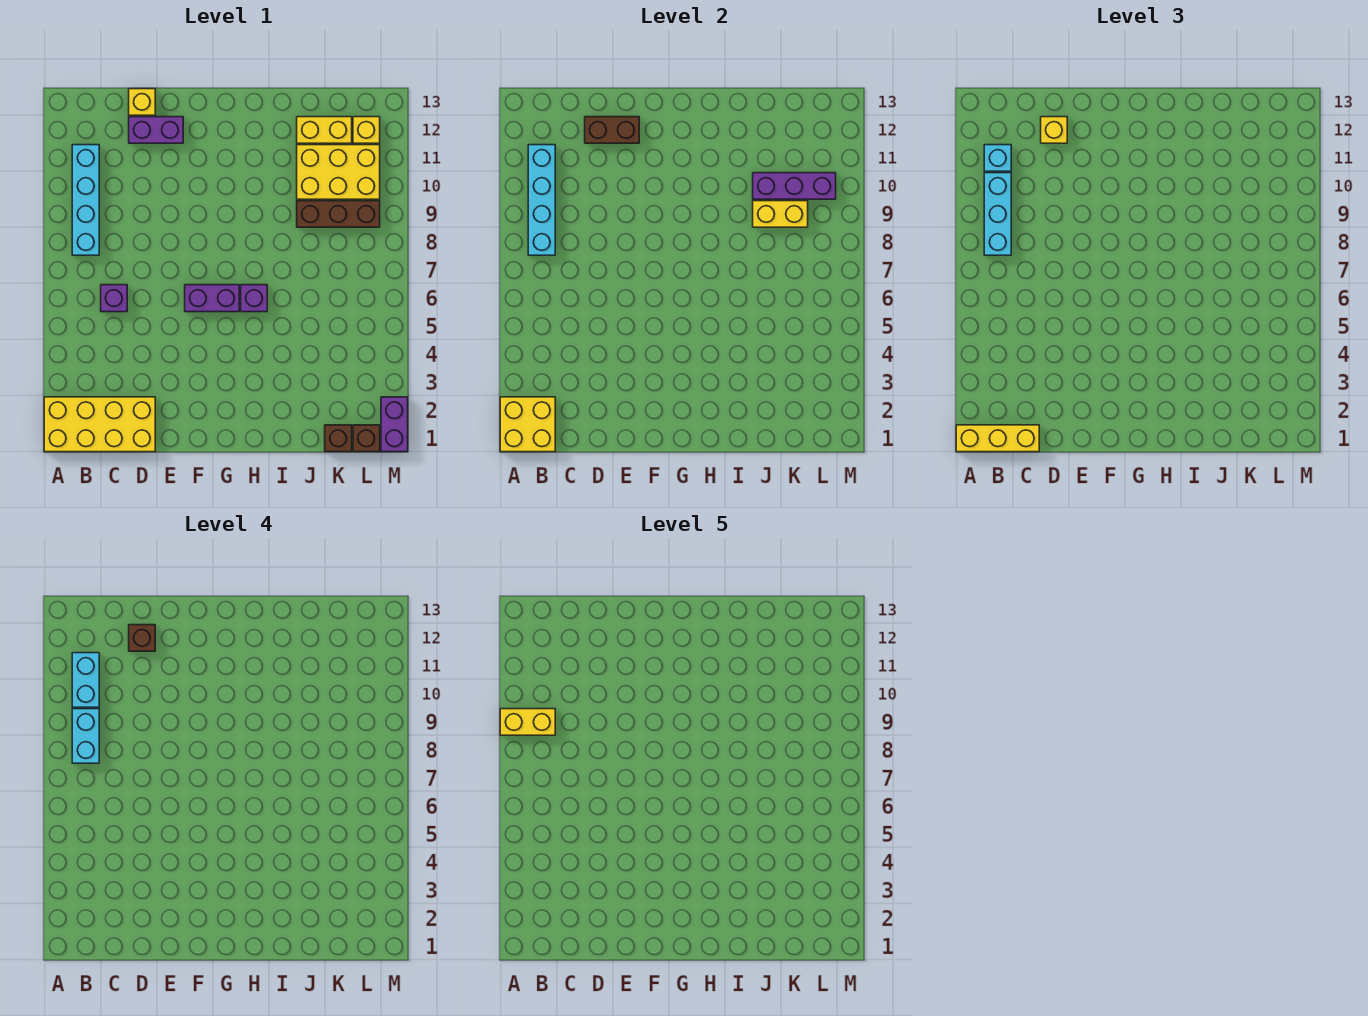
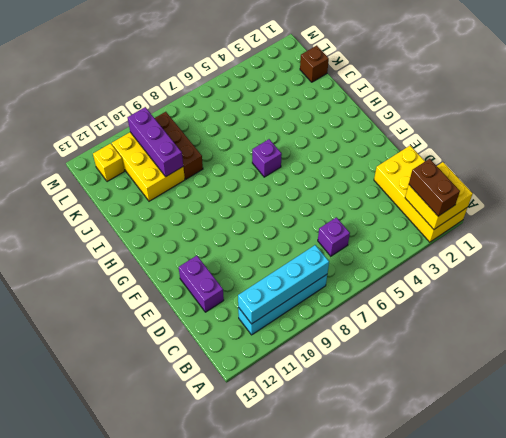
brown 1x2 brick [409,159,460,216] -> brown 1x2 brick moved to [585,117,639,143]
none -> yellow 1x1 brick [129,89,155,115]
none -> purple 1x2 brick [185,285,239,312]
none -> yellow 1x2 brick [297,117,352,143]

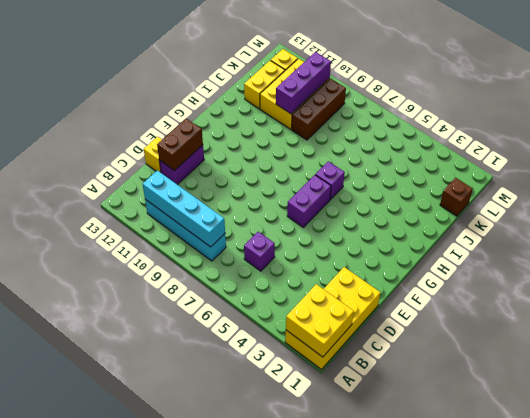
none -> brown 1x1 brick [353,425,380,452]
none -> purple 1x2 brick [381,397,408,452]
none -> yellow 1x2 brick [753,201,808,227]

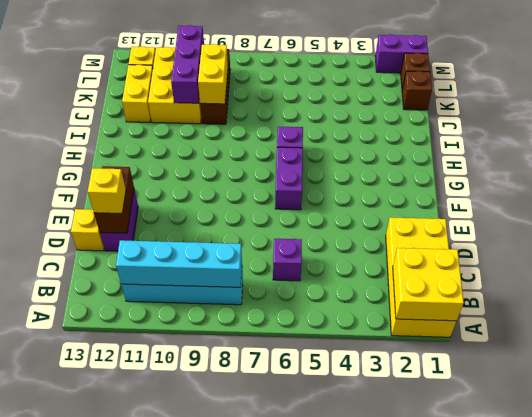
none -> yellow 1x3 brick [956,425,1039,452]
none -> cyan 1x3 brick [984,173,1011,255]
none -> cyan 1x1 brick [984,145,1011,171]

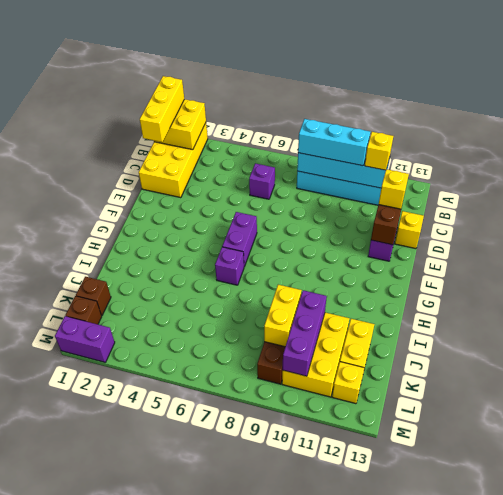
yellow 1x1 brick [365,132,393,170] -> cyan 1x1 brick [984,145,1011,171]
none -> cyan 1x2 brick [72,709,99,763]
none -> cyan 1x2 brick [72,653,99,707]
none -> brown 1x1 brick [129,625,155,651]

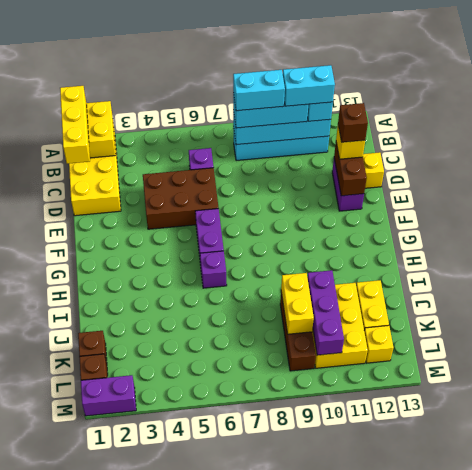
brown 2x3 brick [143,168,219,229] -> none
none -> yellow 1x2 brick [500,709,555,735]

